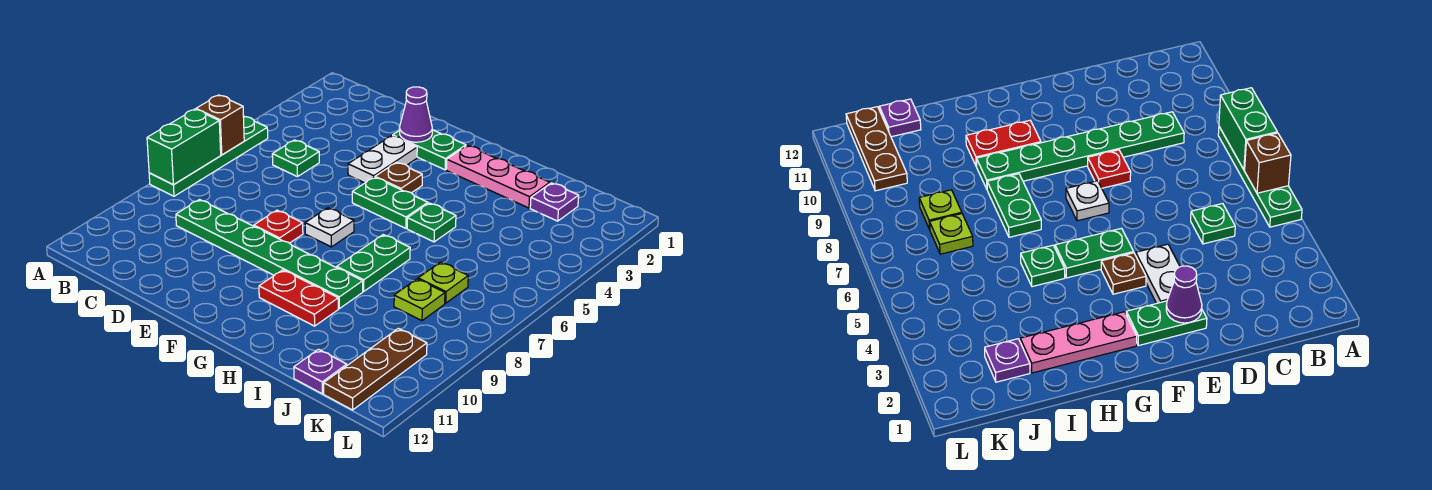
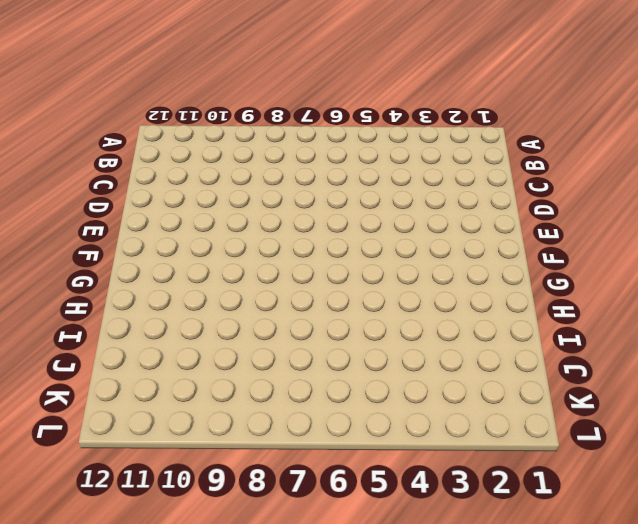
none -> green 1x4 plate [149,116,268,196]
none -> green 1x1 plate [272,140,319,177]
none -> green 1x6 plate [176,200,363,309]

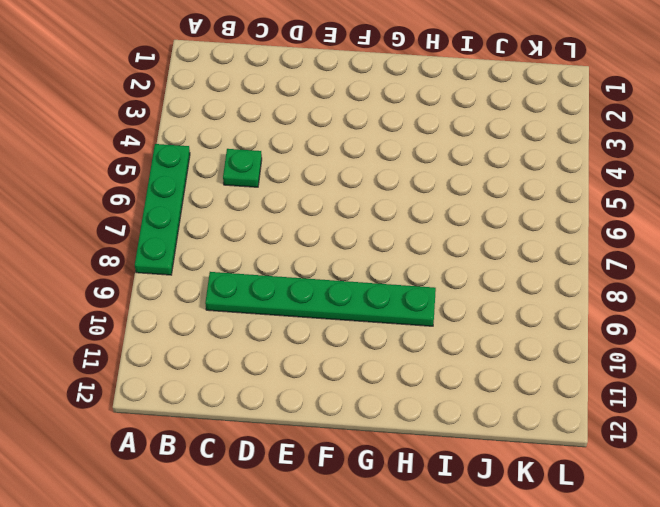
none -> green 1x2 plate [393,130,466,170]
none -> white 1x2 plate [348,136,417,183]
none -> red 1x1 plate [254,210,303,243]

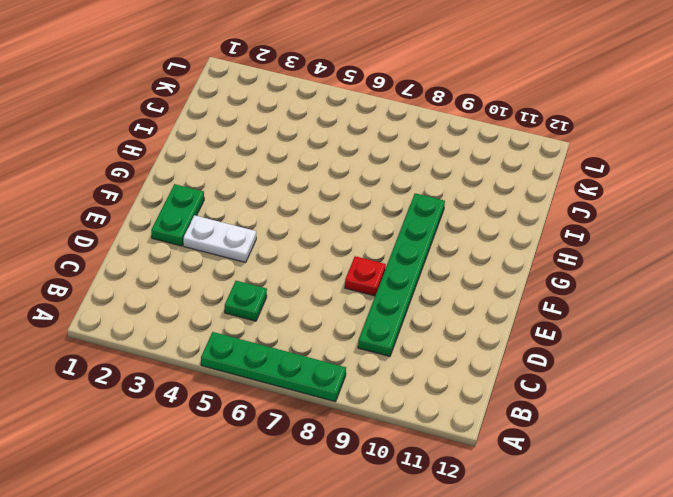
none -> brown 1x1 plate [375,162,422,193]
none -> green 1x2 plate [352,177,428,228]
none -> white 1x1 plate [305,208,354,247]

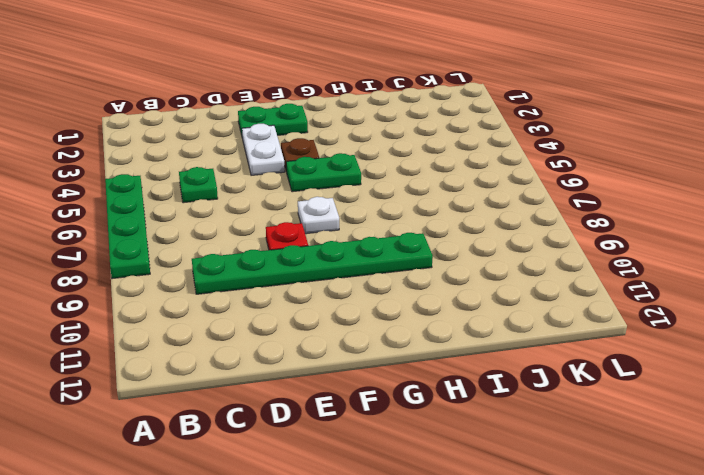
none -> pink 1x3 plate [447,146,550,208]
none -> red 1x2 plate [259,270,338,326]
none -> green 1x1 plate [407,203,456,242]

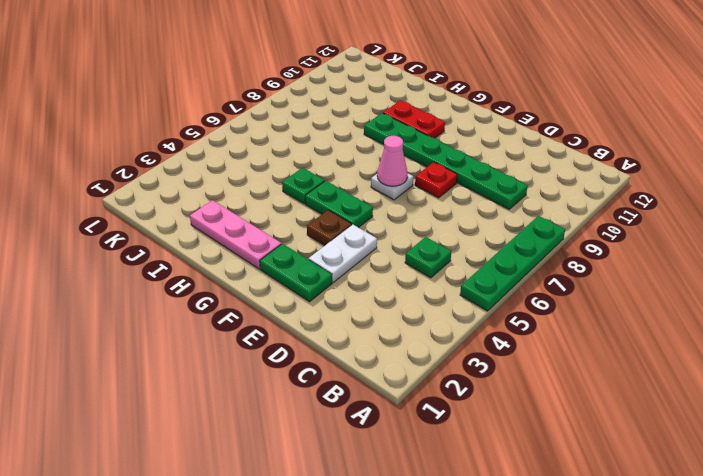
pink 1x1 cone [377,136,408,186] -> none
none -> green 1x2 plate [337,235,410,291]
none -> purple 1x1 plate [530,183,579,221]
none -> lime 1x1 plate [418,262,468,303]

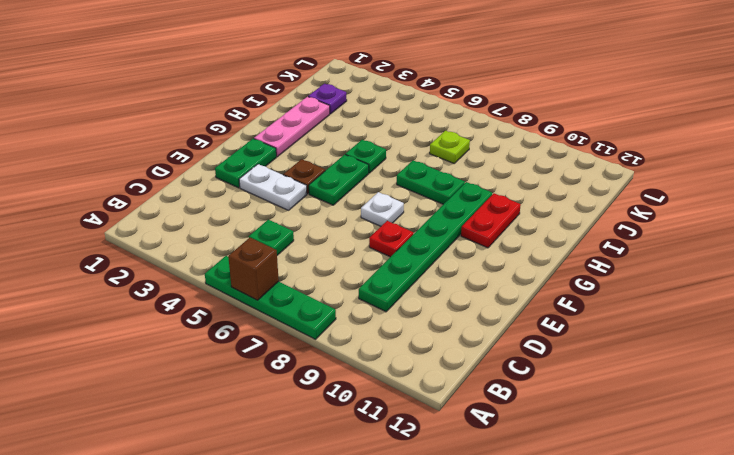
none -> lime 1x1 plate [394,279,445,321]
none -> purple 1x1 plate [294,349,347,394]
none -> brown 1x3 plate [324,328,427,410]

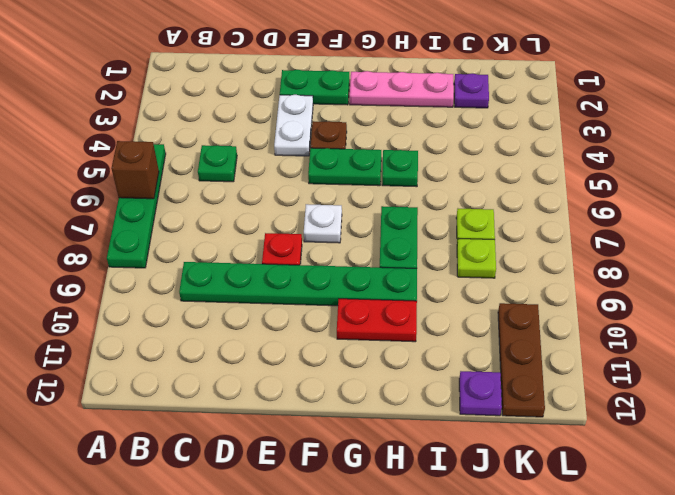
none -> green 1x2 brick [147,109,221,185]
none -> purple 1x1 cone [400,87,432,142]

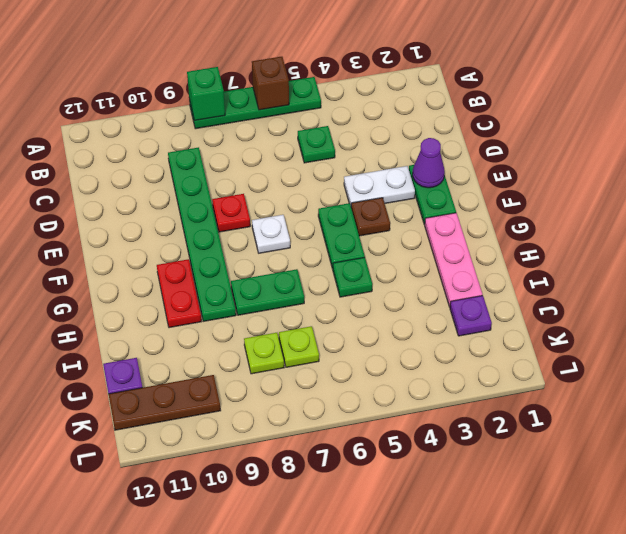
green 1x1 brick [187,67,225,121] -> green 1x2 brick [147,109,221,185]

